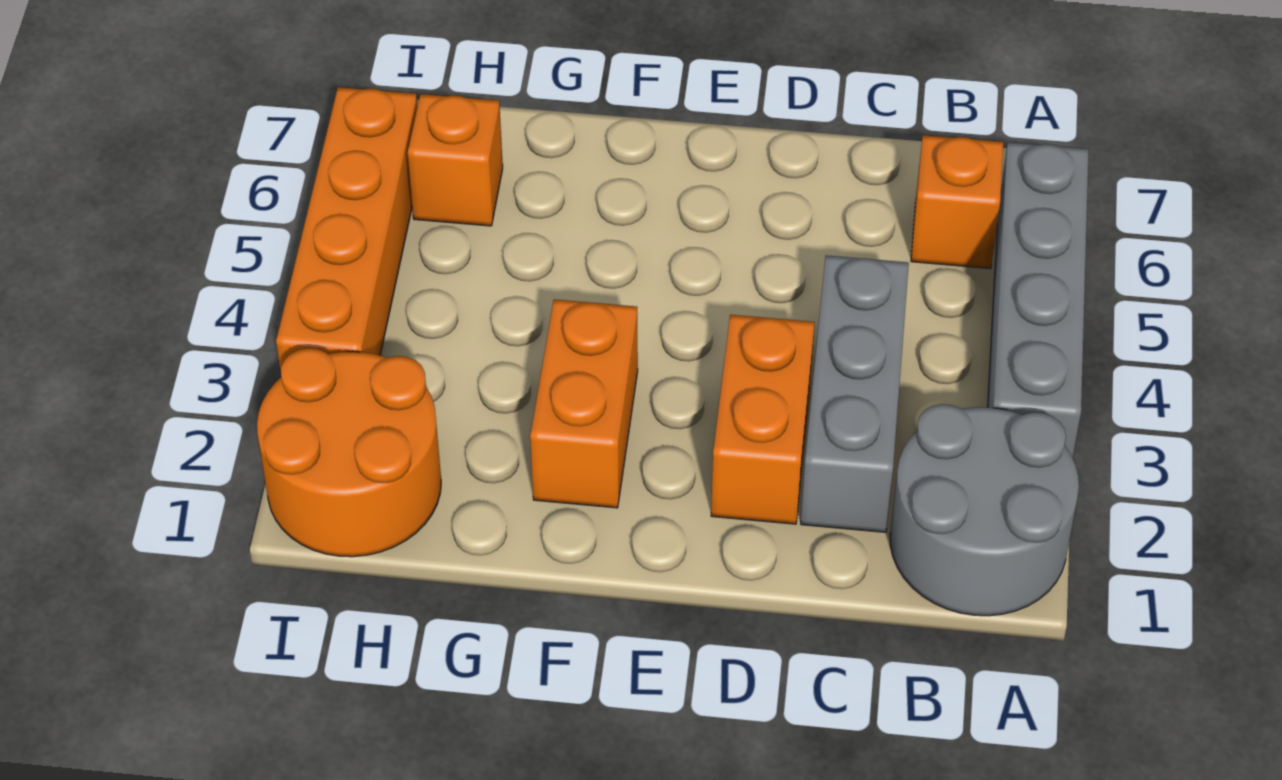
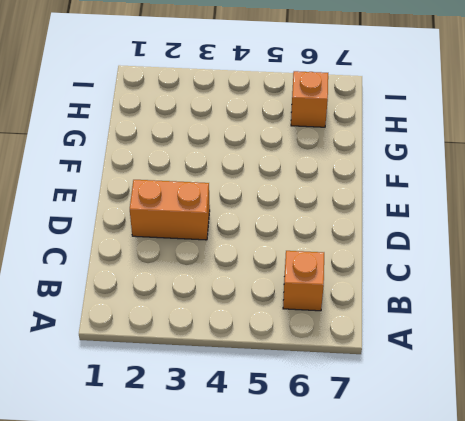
none -> grey 2x2 round brick [890,404,1079,616]
none -> grey 1x4 brick [988,142,1089,458]

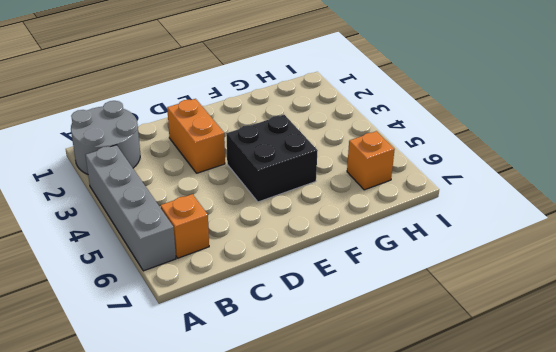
black 2x2 brick [226,115,318,202] -> none
none -> grey 1x3 brick [801,255,909,532]
none -> orange 1x2 brick [530,299,638,508]

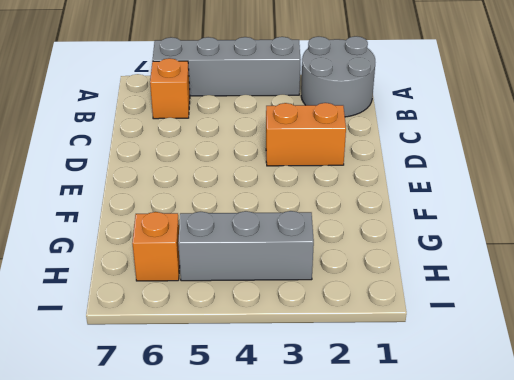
grey 1x3 brick [178,211,314,281] -> grey 1x3 brick moved to [801,255,909,532]
none -> orange 1x2 brick [530,299,638,508]
none -> orange 2x2 round brick [257,348,441,557]

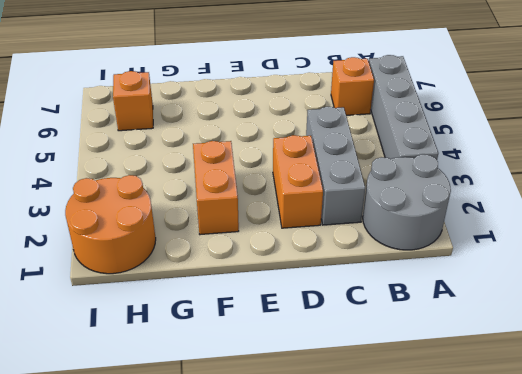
none -> orange 1x4 brick [276,87,417,371]

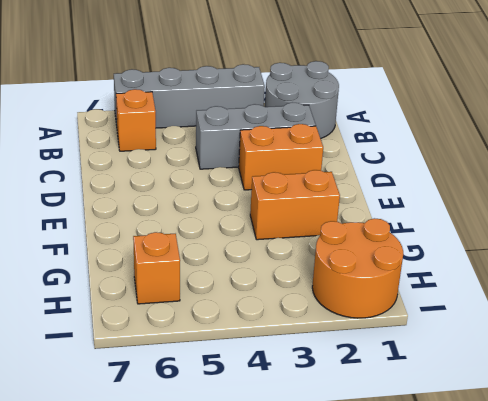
none -> orange 1x4 brick [276,87,417,371]

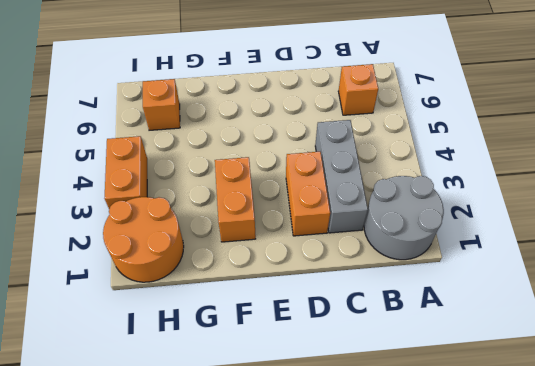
orange 1x2 brick [104,136,147,209] -> orange 1x4 brick [276,87,417,371]
none -> grey 1x4 brick [988,142,1089,458]

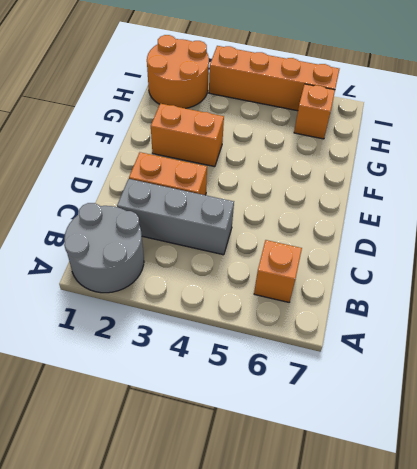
none -> grey 1x4 brick [988,142,1089,458]

